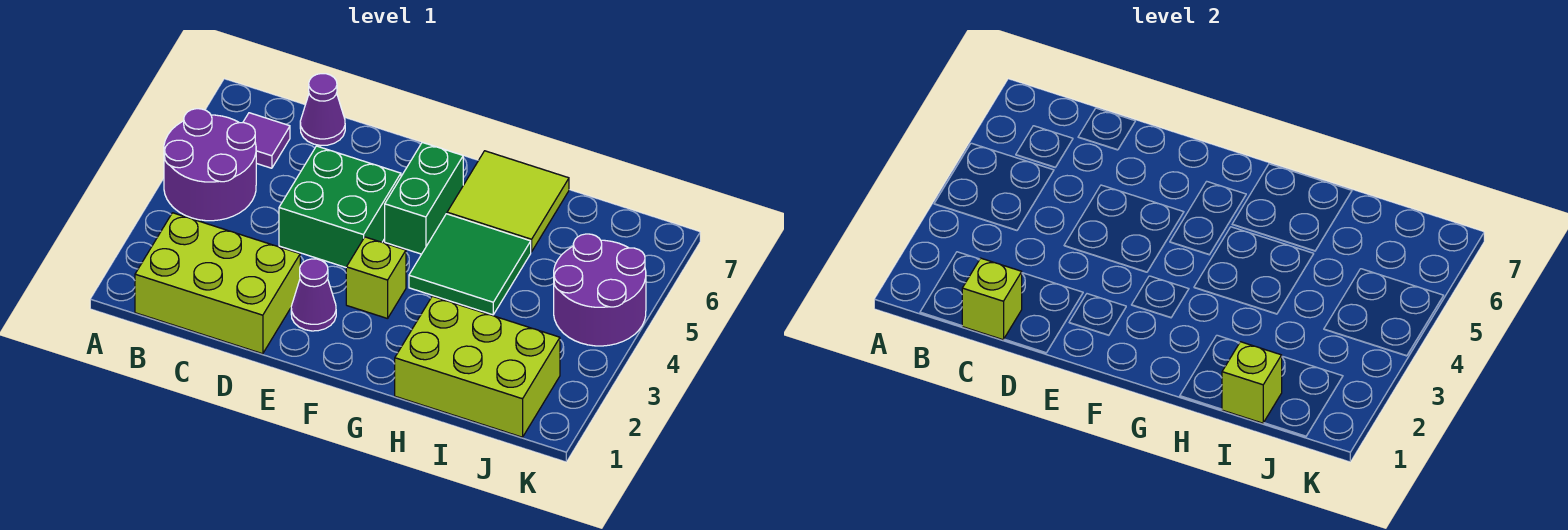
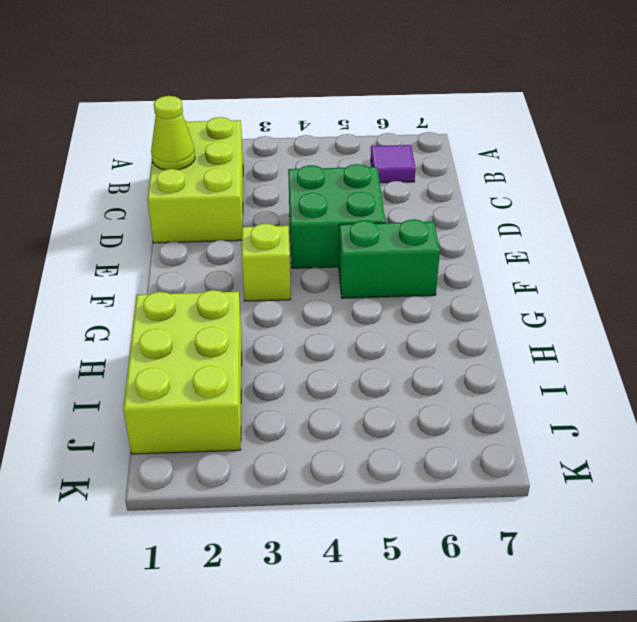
lime 1x1 cone [151,96,195,170] -> lime 1x1 brick [962,258,1022,340]
none -> purple 2x2 round brick [164,109,256,221]
none -> purple 1x1 cone [300,74,345,146]
none -> purple 1x1 cone [291,259,336,331]

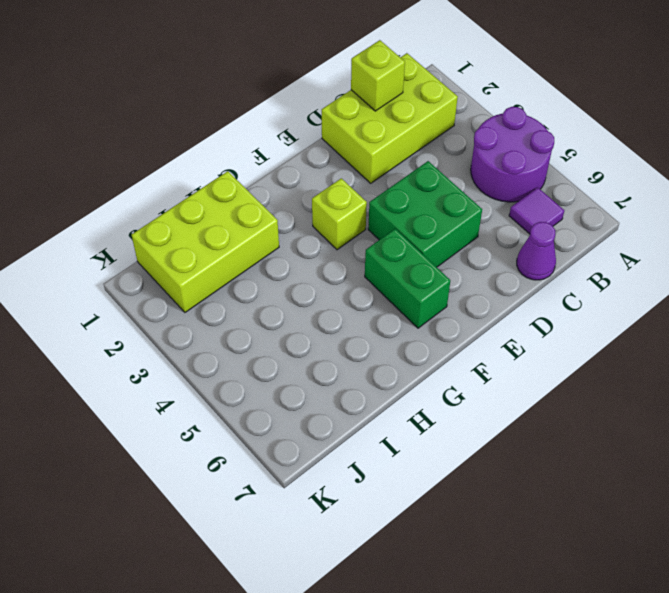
none -> purple 1x1 cone [291,259,336,331]
none -> green 2x2 tile [409,214,531,315]
none -> lime 2x2 tile [447,151,569,252]

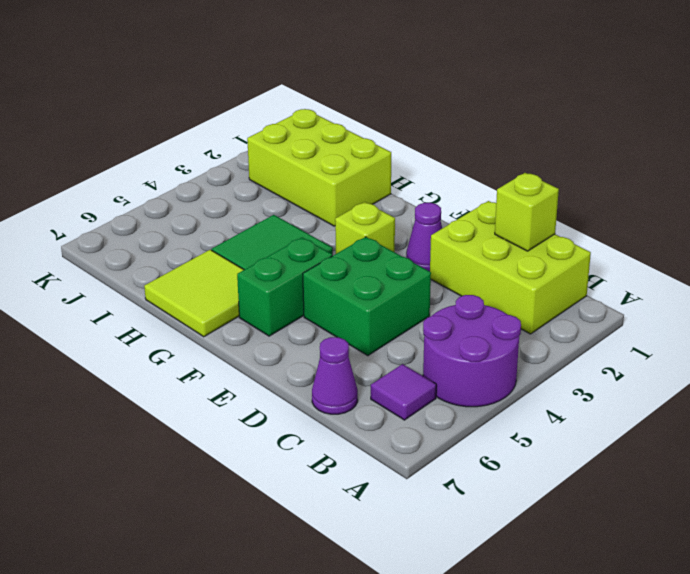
none -> purple 2x2 round brick [554,234,646,346]
none -> lime 1x1 brick [1222,342,1282,423]

